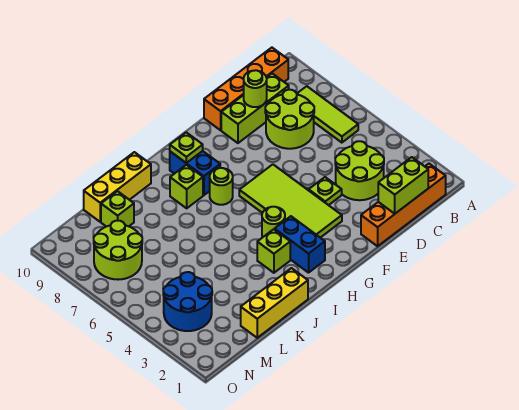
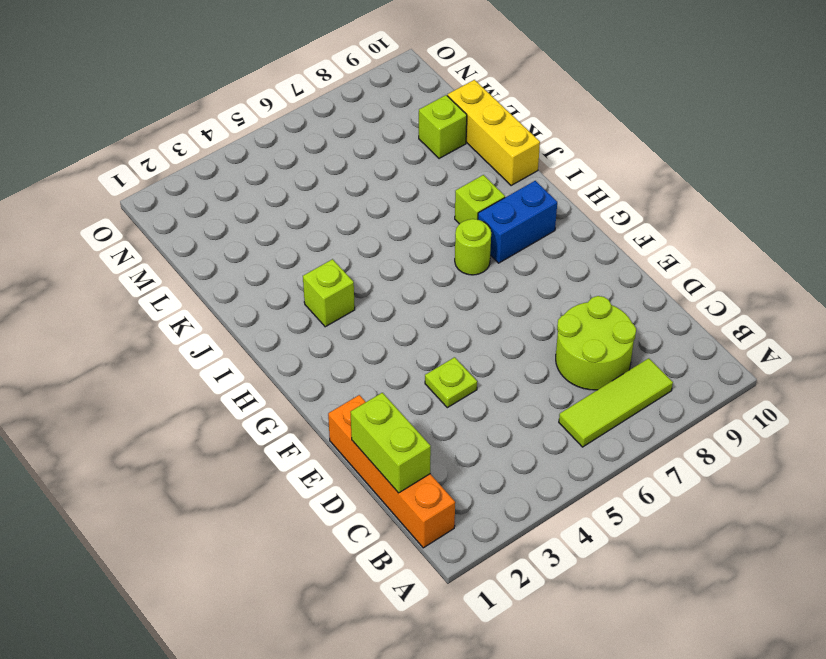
none -> orange 1x4 brick [204,48,288,130]
none -> lime 2x2 round brick [335,141,384,200]
none -> lime 1x3 brick [221,74,289,143]

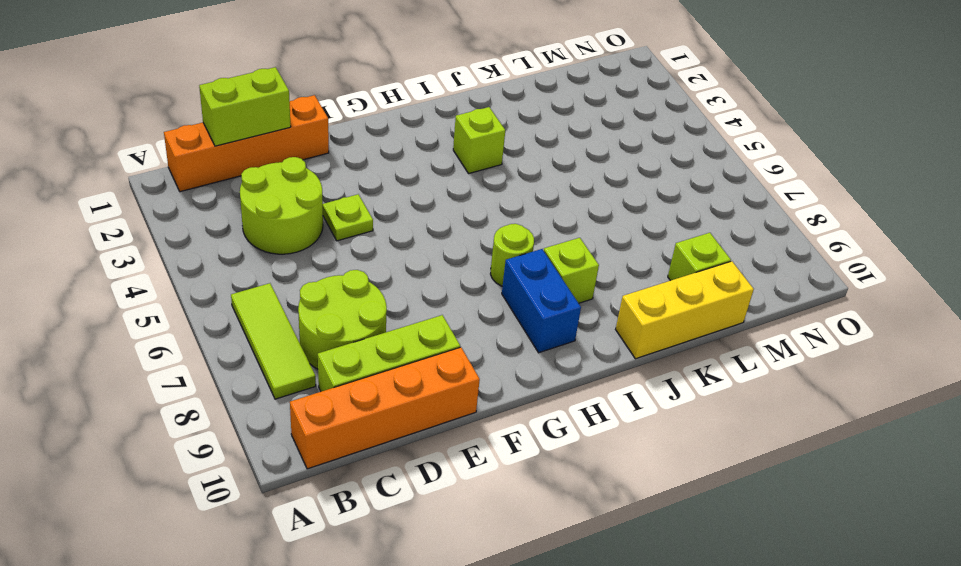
none -> lime 2x4 tile [239,164,342,238]
none -> blue 1x2 brick [275,216,325,273]
none -> lime 1x1 round brick [262,207,285,237]

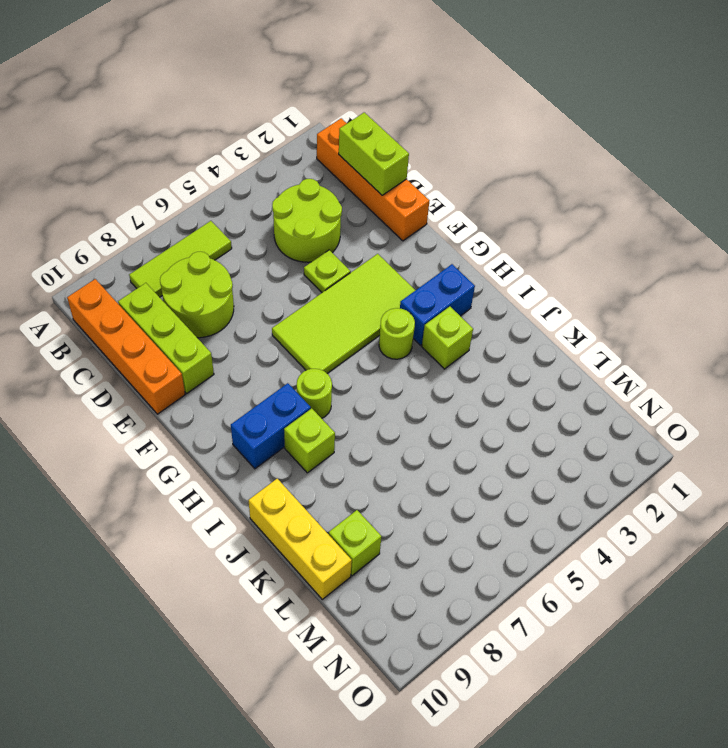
none -> yellow 1x3 brick [241,268,308,338]
none -> blue 2x2 round brick [163,272,212,331]
none -> lime 2x2 round brick [94,221,142,280]

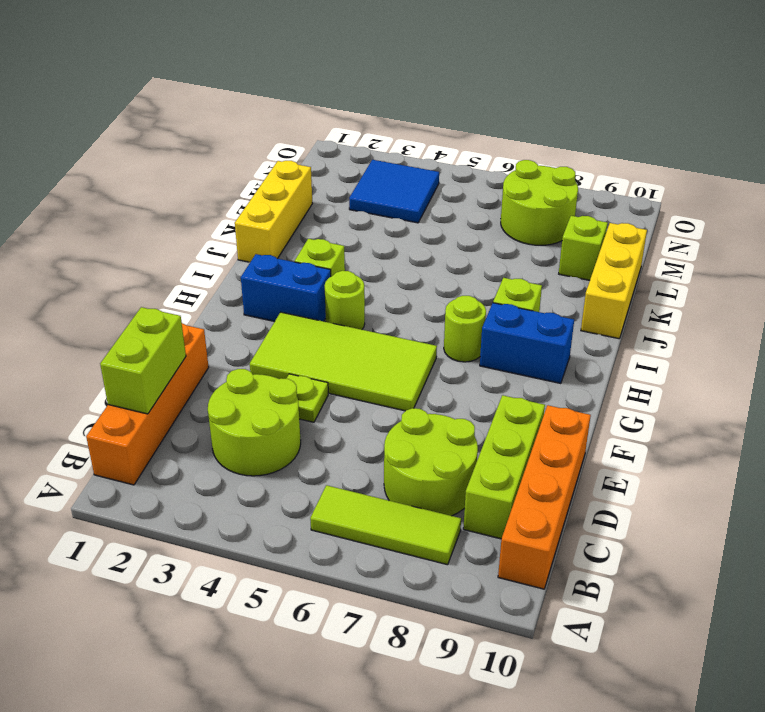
blue 2x2 tile [349,160,439,223] -> blue 2x2 round brick [163,272,212,331]
none -> lime 1x1 round brick [244,70,267,107]
none -> lime 1x1 plate [170,132,203,163]

